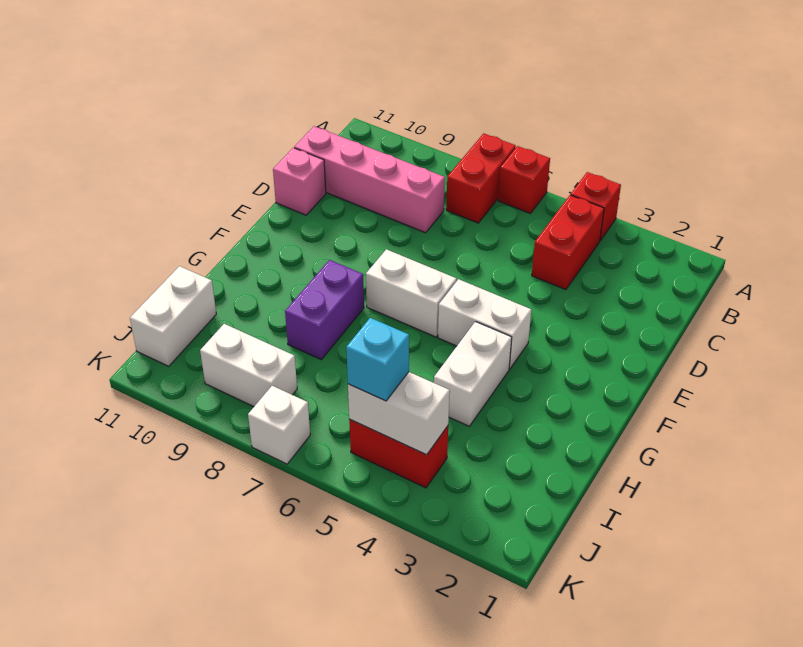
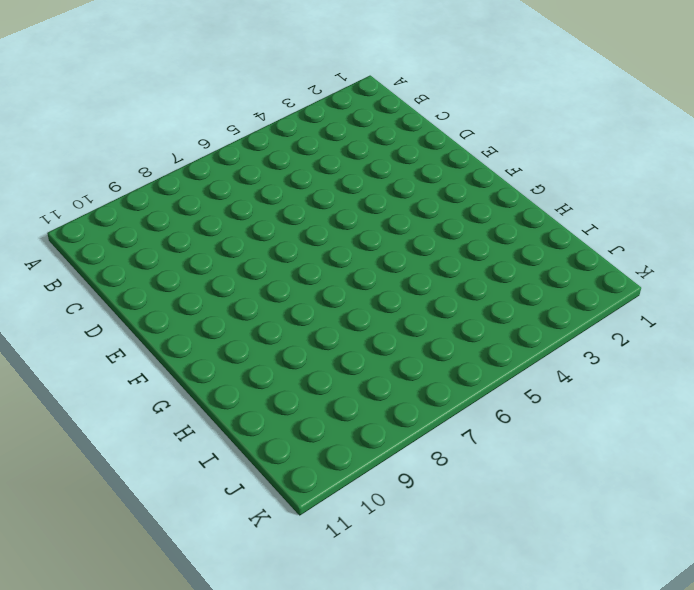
none -> red 1x1 brick [571,172,621,240]
none -> red 1x1 brick [498,146,550,214]
none -> red 1x2 brick [446,133,516,223]

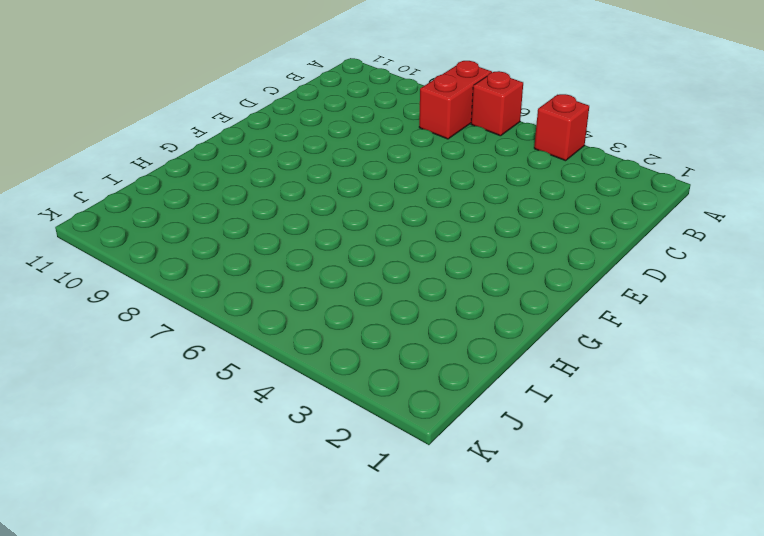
none -> red 1x2 brick [532,195,604,290]
none -> pink 1x4 brick [294,126,445,233]
none -> pink 1x1 brick [273,148,326,215]

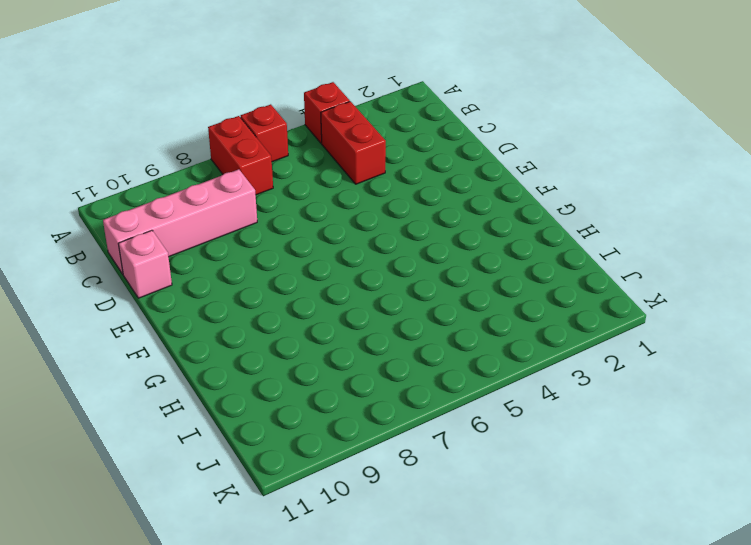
none -> white 1x2 brick [438,279,531,369]
none -> white 1x2 brick [366,249,457,337]
none -> white 1x2 brick [434,322,512,426]

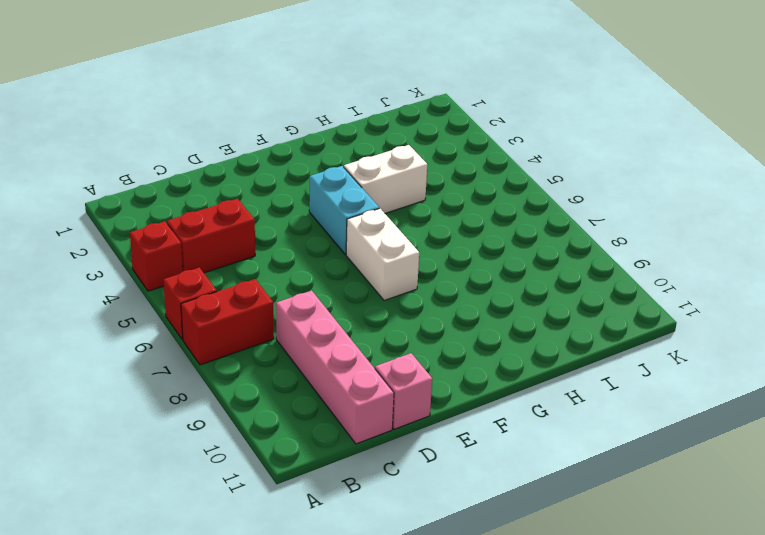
cyan 1x2 brick [309,166,379,254] -> white 1x2 brick [438,279,531,369]
none -> purple 1x2 brick [285,260,364,359]
none -> white 1x2 brick [130,266,216,366]
none -> red 1x2 brick [349,419,448,488]

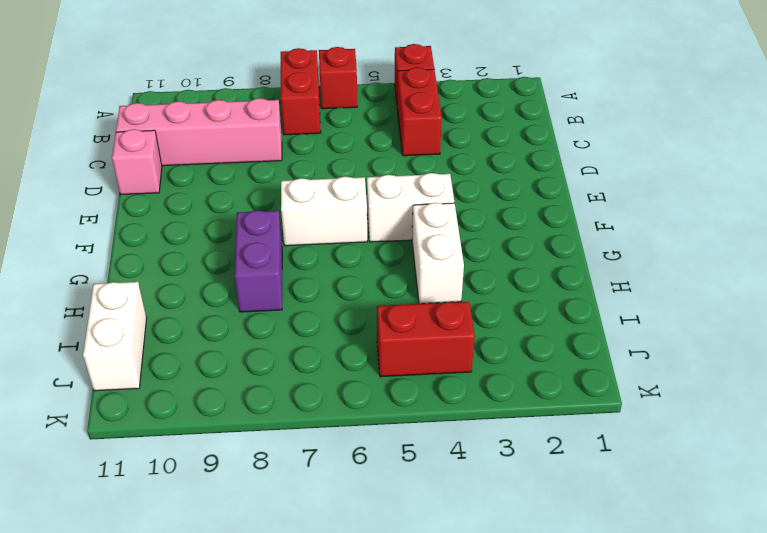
none -> white 1x2 brick [200,324,297,407]
none -> white 1x1 brick [248,386,310,464]
none -> white 1x2 brick [348,372,450,455]

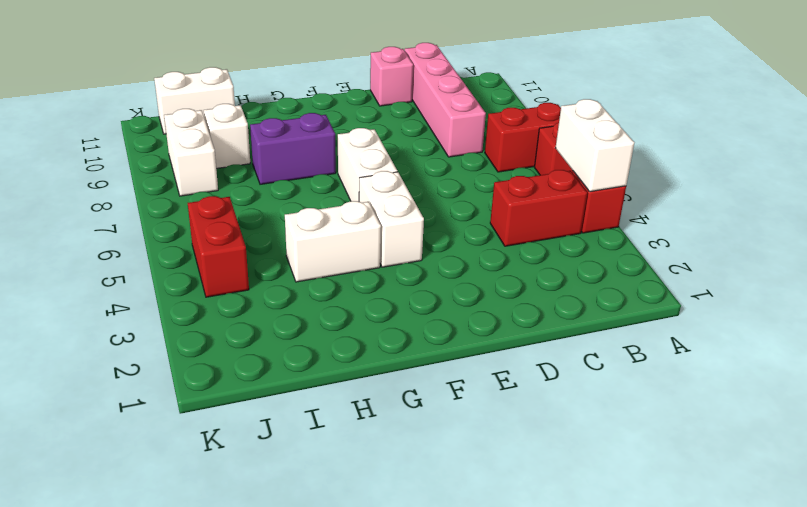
white 1x2 brick [556,99,634,192] -> white 1x2 brick moved to [348,372,450,455]
white 1x1 brick [204,104,250,168] -> white 1x1 brick moved to [248,386,310,464]
none -> cyan 1x1 brick [346,318,409,401]

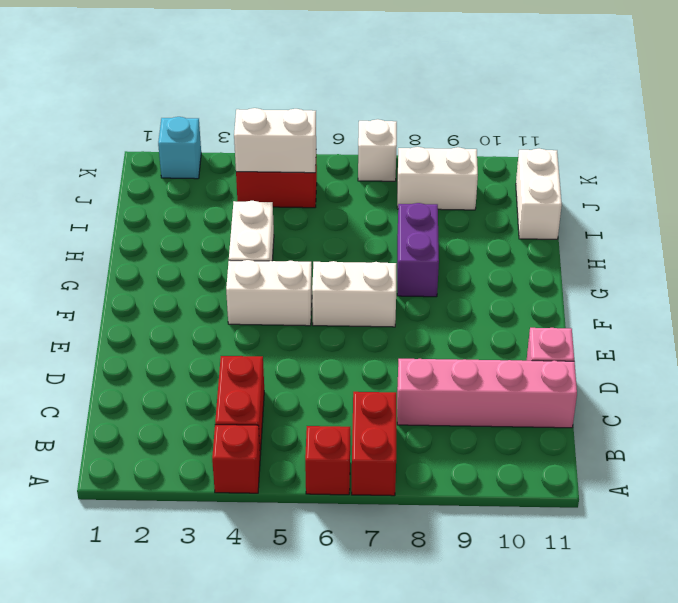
cyan 1x1 brick [158,117,201,179] -> cyan 1x1 brick moved to [346,318,409,401]

